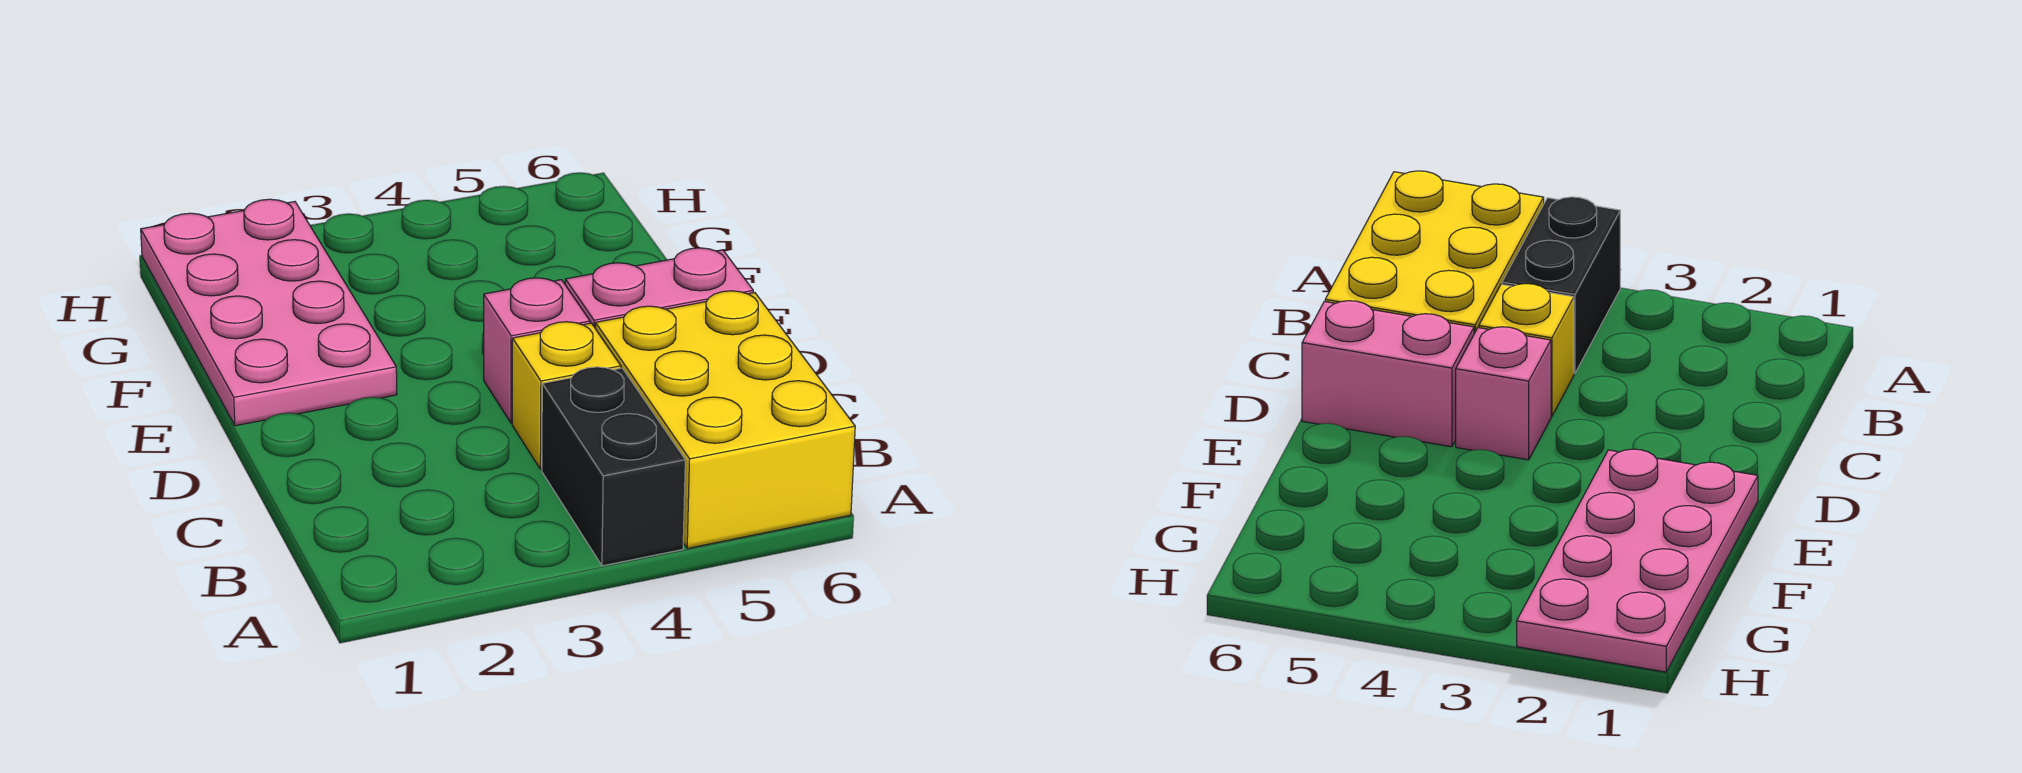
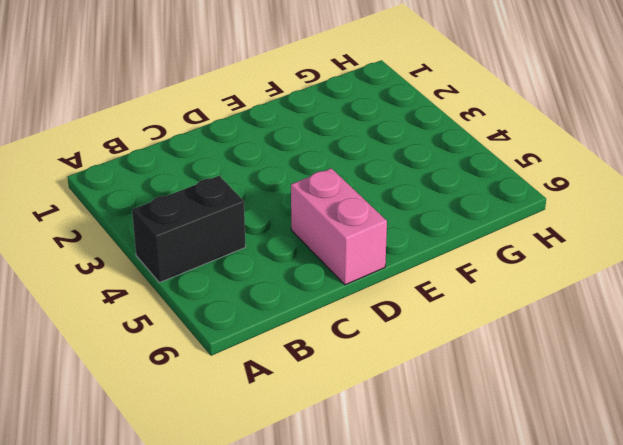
none -> yellow 2x3 brick [595,291,855,548]
none -> yellow 1x1 brick [512,322,621,469]

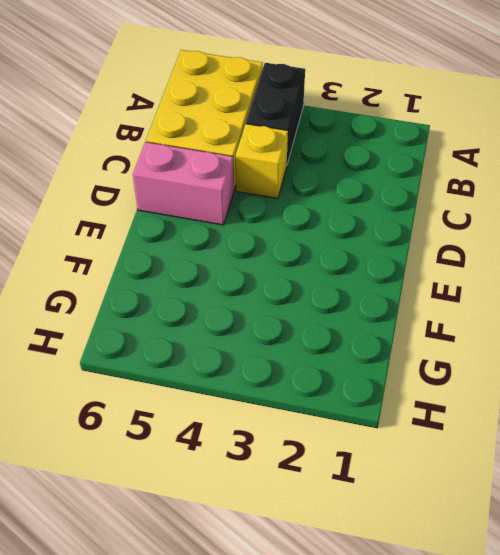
none -> pink 1x1 brick [484,278,590,423]
none -> pink 2x4 plate [141,199,397,426]

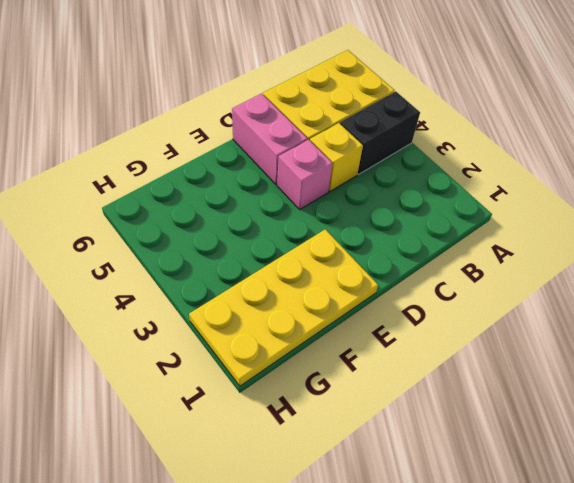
yellow 2x4 plate [189,229,378,386] -> pink 2x4 plate [141,199,397,426]

